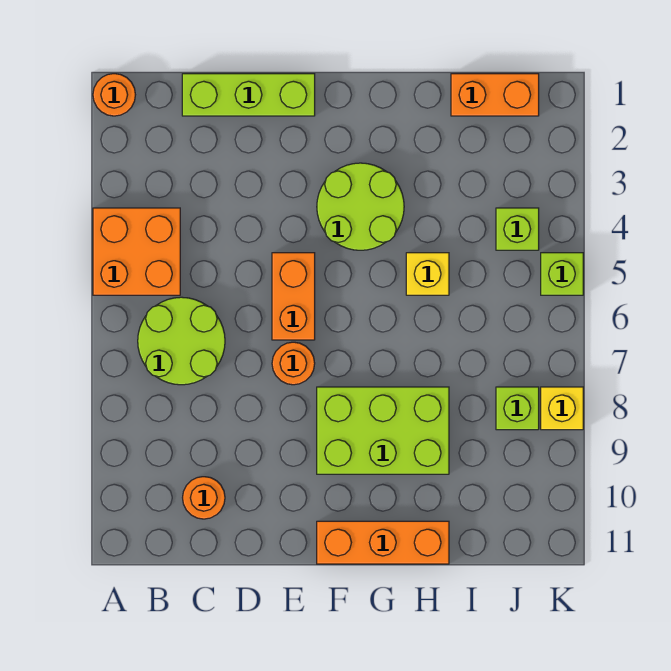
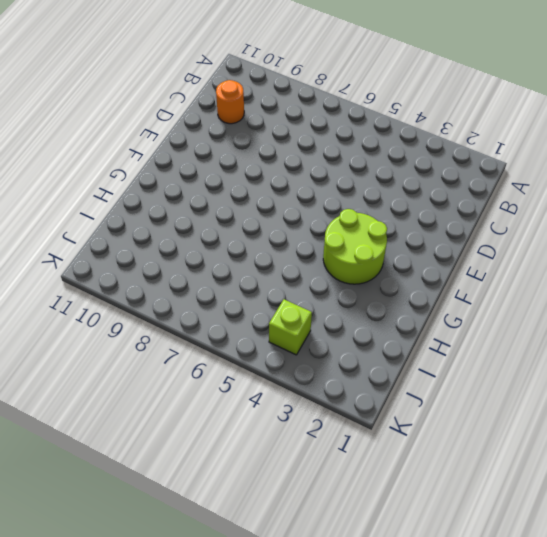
none -> orange 1x1 round brick [93,74,135,116]
none -> orange 2x2 brick [93,208,180,295]
none -> lime 2x2 round brick [138,297,225,385]

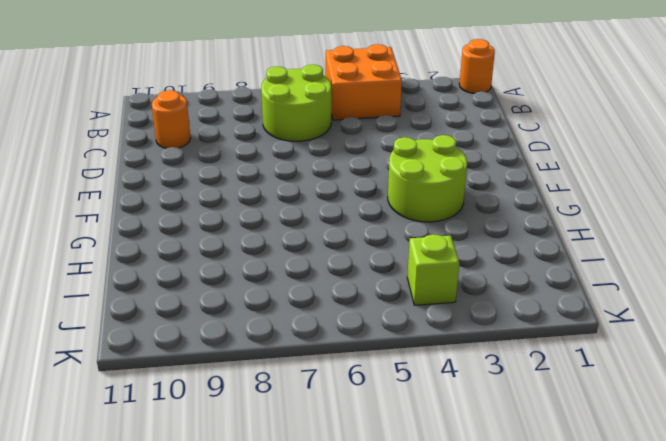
none -> lime 1x3 brick [182,74,315,116]
none -> orange 1x2 brick [272,253,315,340]
none -> orange 1x1 round brick [272,342,315,385]

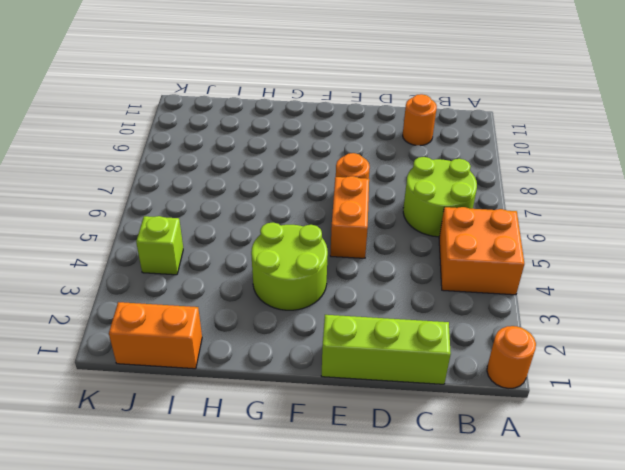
none -> lime 2x3 brick [317,387,449,474]
none -> orange 1x3 brick [317,521,449,564]
none -> yellow 1x1 brick [406,253,449,295]

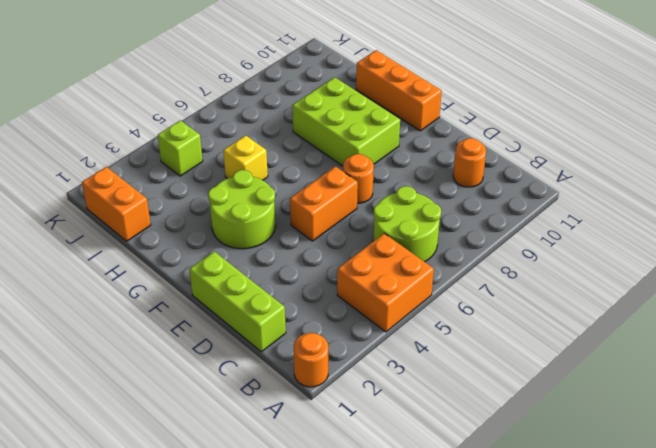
none -> lime 1x1 brick [496,387,539,430]
none -> lime 1x1 brick [541,253,583,295]
none -> yellow 1x1 brick [541,387,583,430]

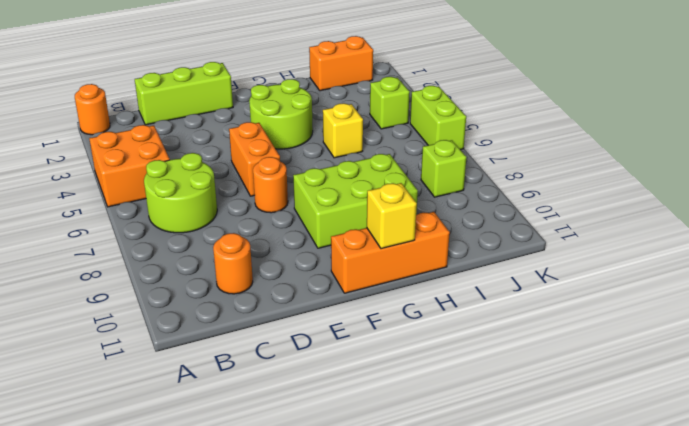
yellow 1x1 brick [367,183,417,249] -> yellow 1x1 brick moved to [541,387,583,430]
lime 1x2 brick [410,86,466,150] -> lime 1x1 brick [541,253,583,295]

